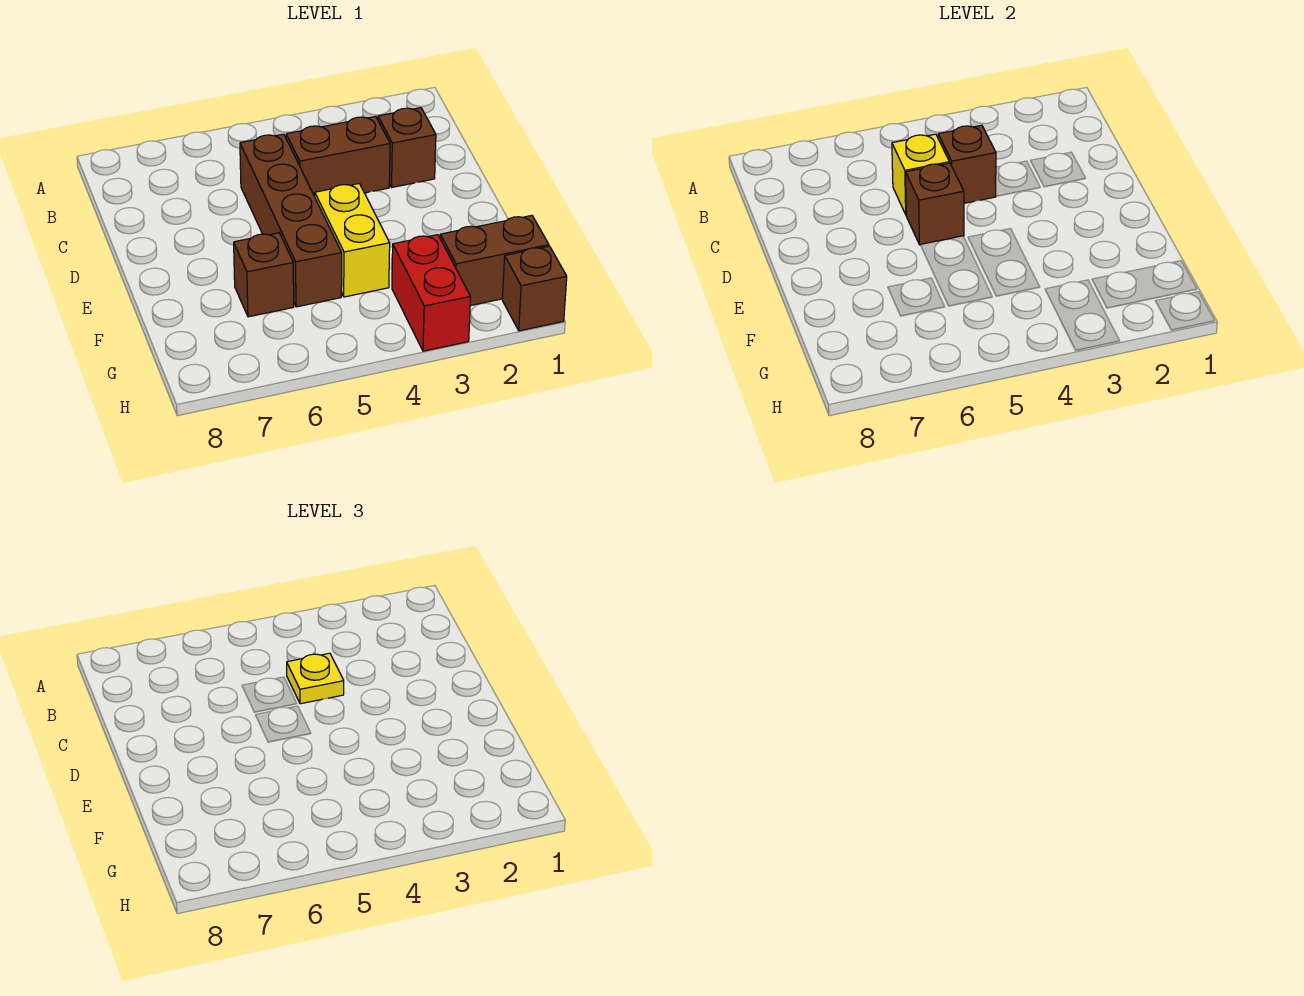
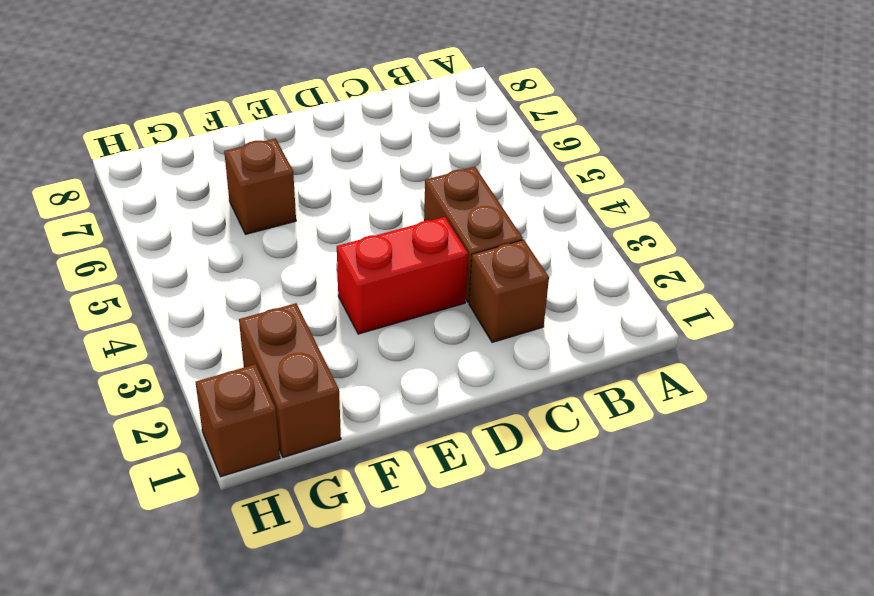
red 1x2 brick [337,217,468,334] -> red 1x2 brick moved to [392,235,471,351]
none -> brown 1x4 brick [240,134,342,307]
none -> yellow 1x2 brick [315,184,390,297]
none -> brown 1x1 brick [938,125,996,203]

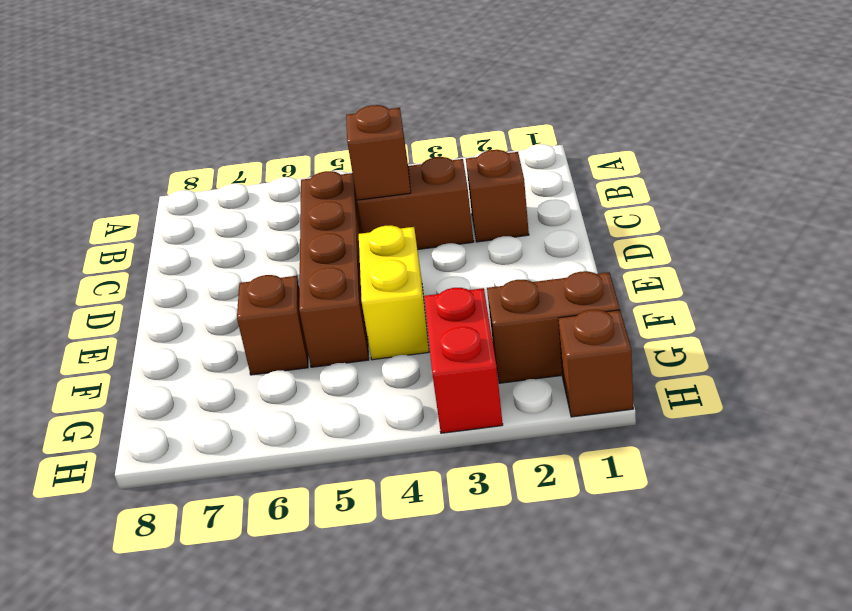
none -> yellow 1x1 brick [892,134,949,214]
none -> brown 1x1 brick [906,163,964,245]
none -> yellow 1x1 plate [287,653,344,704]

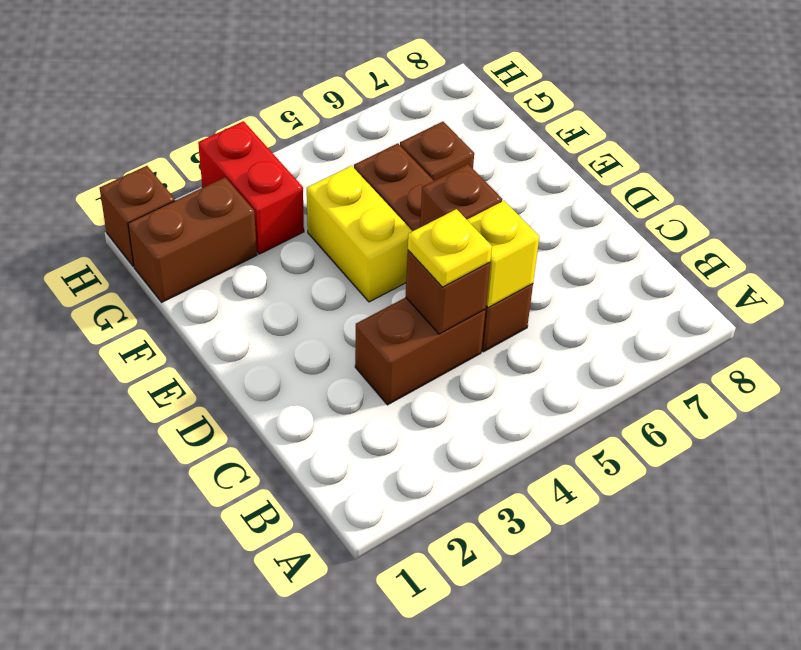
none -> brown 1x1 brick [378,108,436,187]

